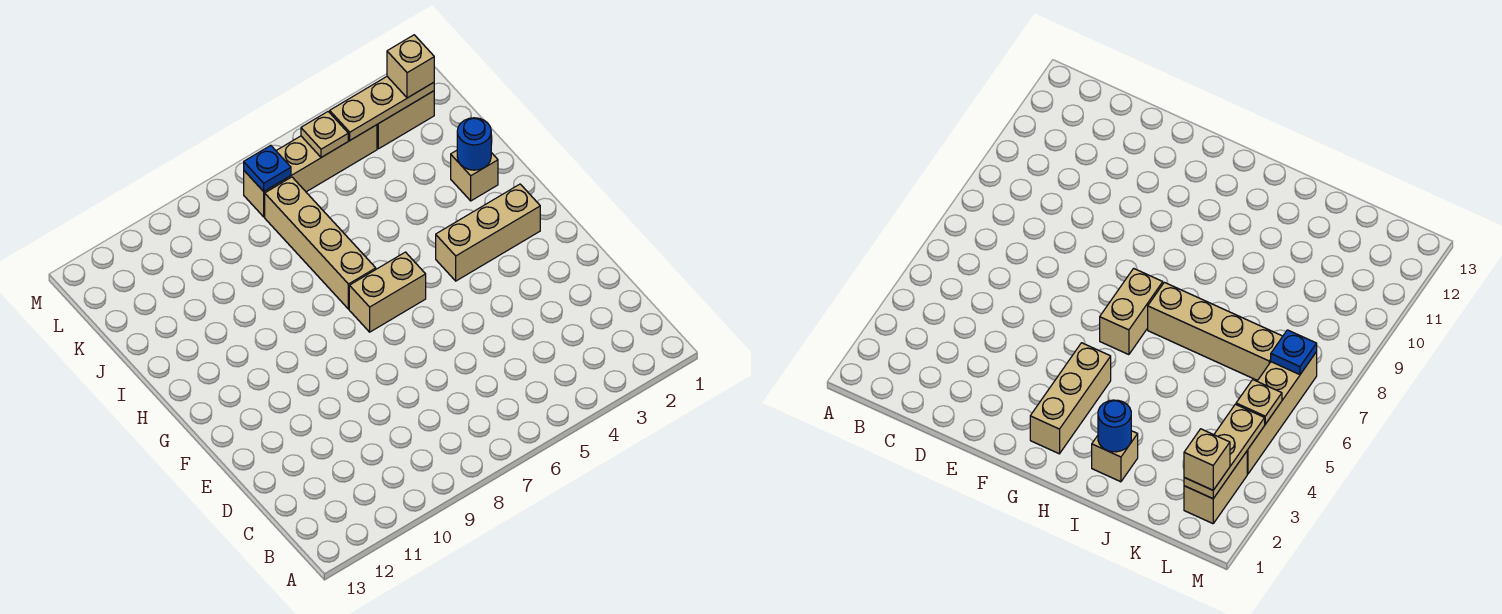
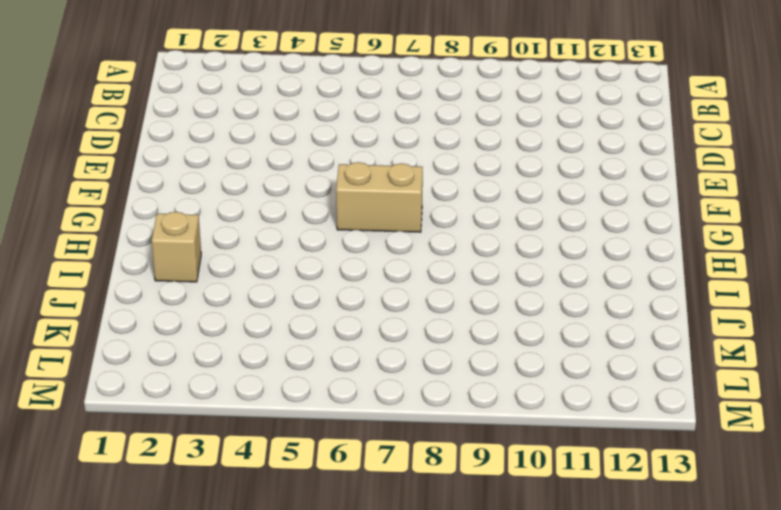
none -> tan 1x3 brick [436,184,540,281]
none -> tan 1x4 brick [265,177,376,309]

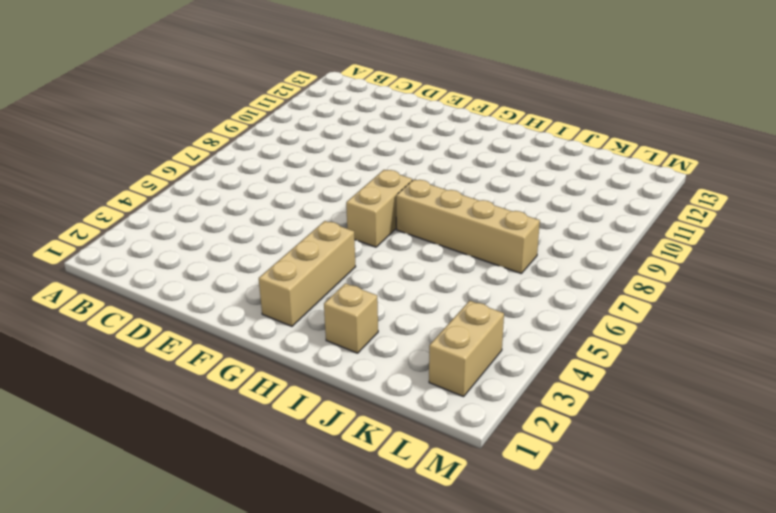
none -> tan 1x4 brick [244,125,377,217]
none -> blue 1x1 round brick [457,118,491,170]

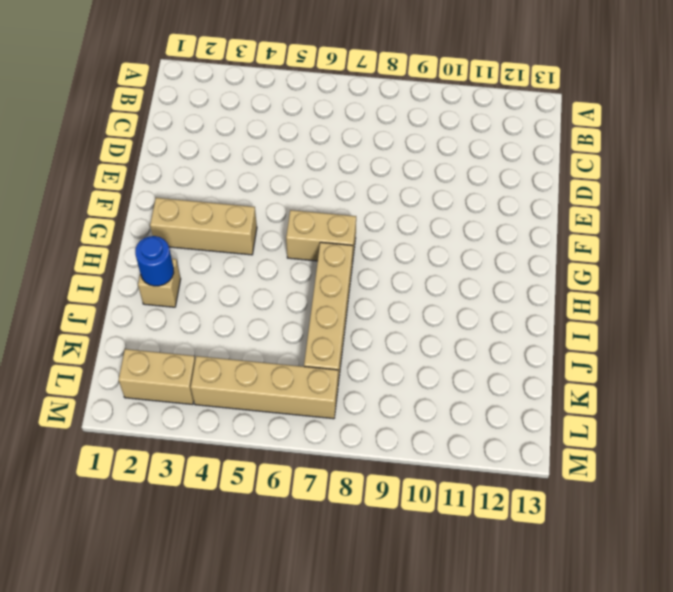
none -> tan 1x3 plate [330,77,434,140]
none -> tan 1x1 plate [301,112,348,157]

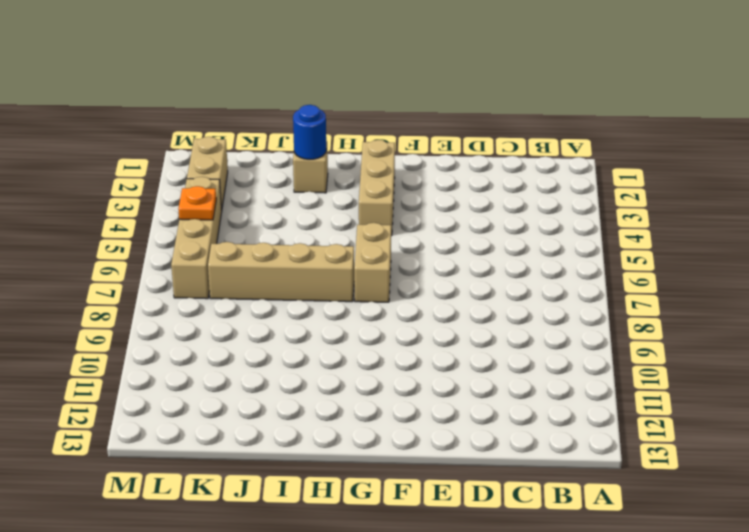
orange 1x1 plate [178,186,216,220] -> tan 1x1 plate [301,112,348,157]
none -> tan 1x3 plate [330,77,434,140]
none -> blue 1x1 plate [244,145,291,191]

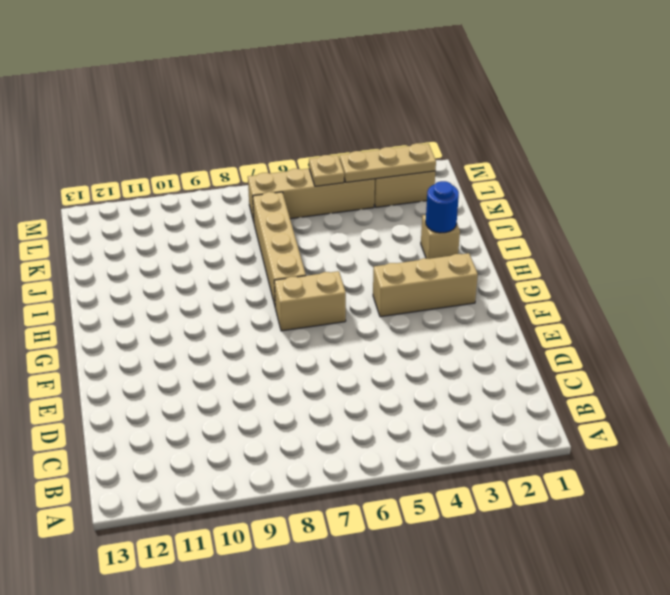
none -> blue 1x1 plate [244,145,291,191]
none -> tan 1x1 brick [387,35,434,98]

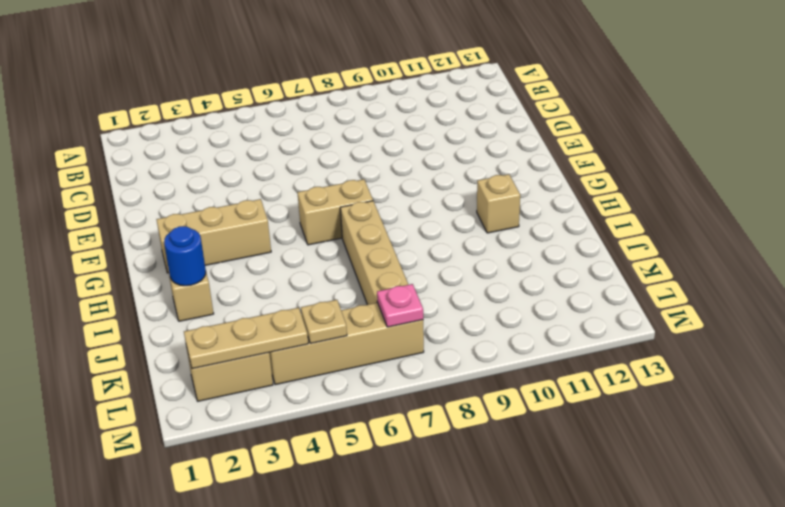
tan 1x1 brick [477,174,520,233] -> tan 1x1 brick moved to [387,35,434,98]
pink 1x1 plate [377,284,423,327] -> blue 1x1 plate [244,145,291,191]

